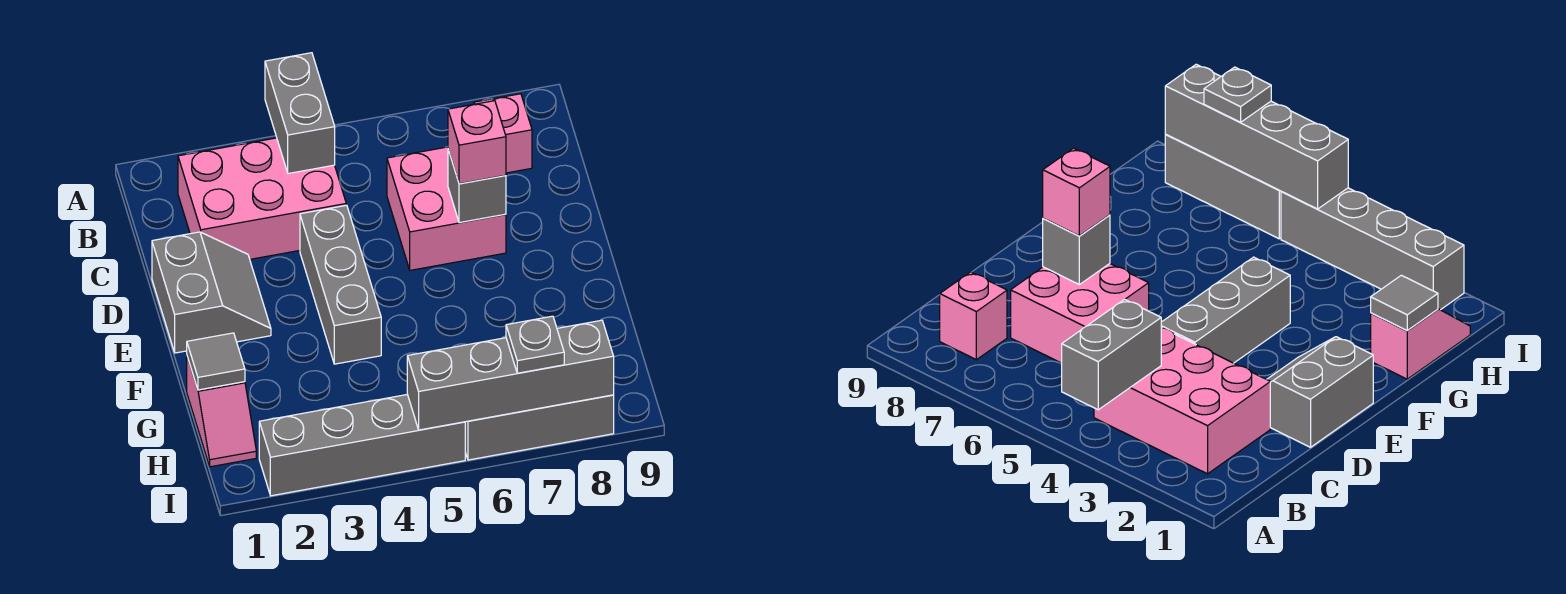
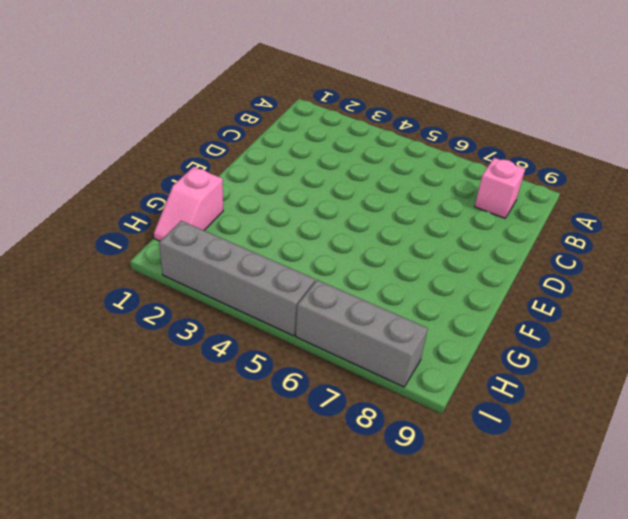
none -> pink 2x3 brick [178,138,346,259]
none -> pink 2x2 brick [387,147,506,270]
none -> grey 2x2 slope [152,232,271,353]

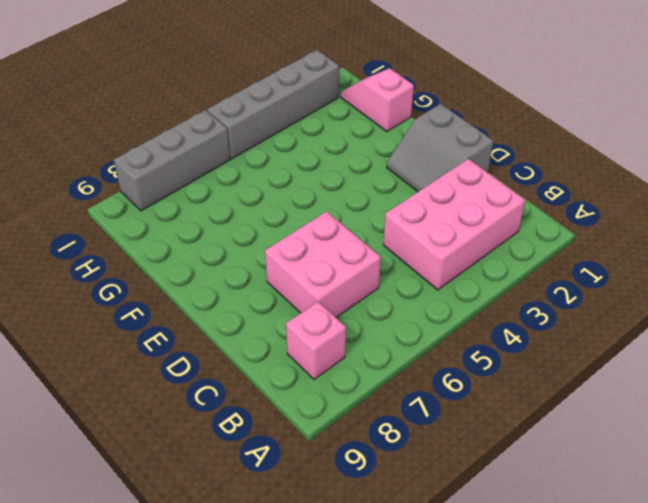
none -> grey 1x3 brick [300,205,381,364]
none -> grey 1x2 brick [265,53,335,174]
none -> grey 1x1 brick [448,150,506,223]

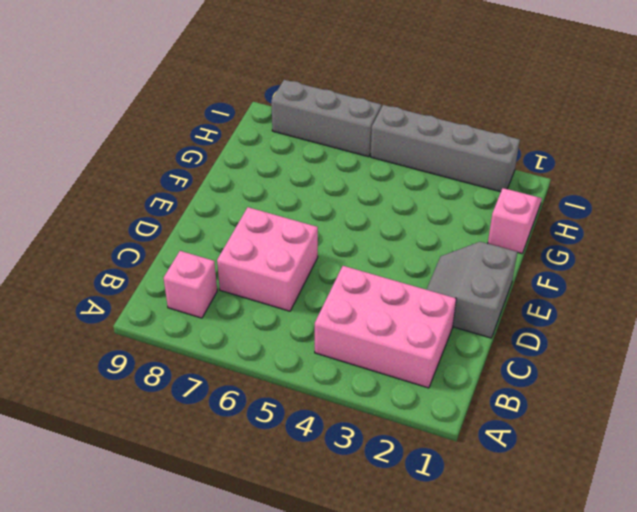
none -> grey 1x3 brick [300,205,381,364]
none -> grey 1x2 brick [265,53,335,174]
none -> grey 1x1 brick [448,150,506,223]

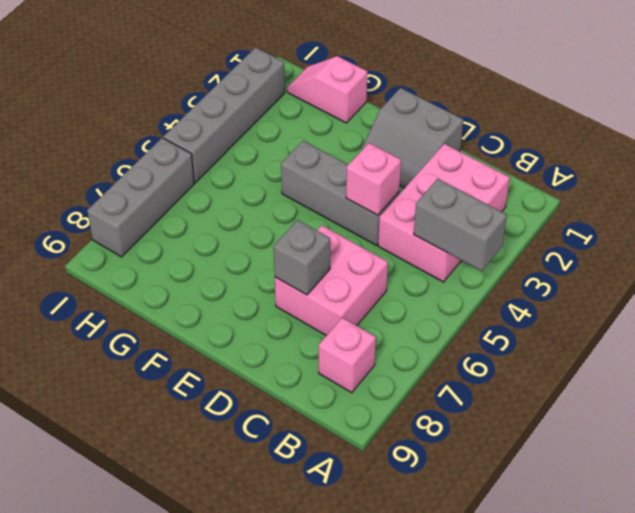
pink 1x1 brick [346,143,401,215] -> pink 1x1 brick moved to [448,101,506,184]
none -> grey 1x1 tile [187,333,245,390]
none -> grey 1x4 brick [407,320,614,430]
none -> grey 1x1 plate [506,316,564,373]

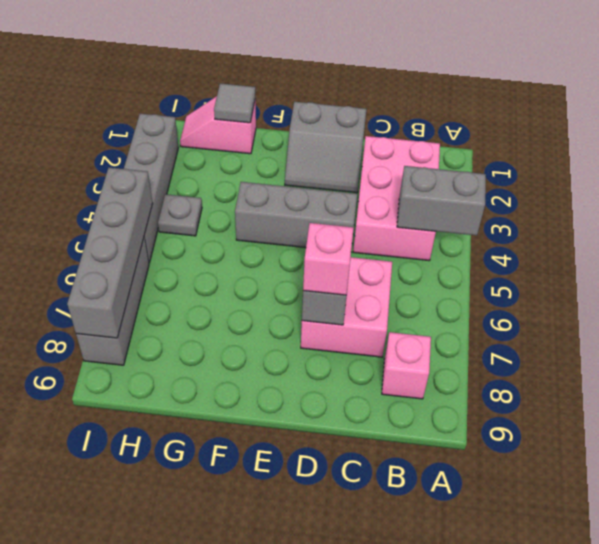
grey 1x1 plate [158,194,202,236] -> grey 1x1 plate moved to [506,316,564,373]

